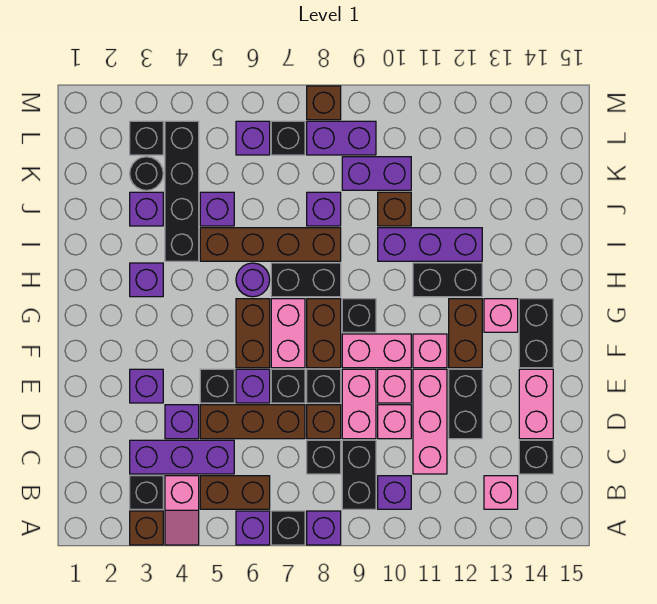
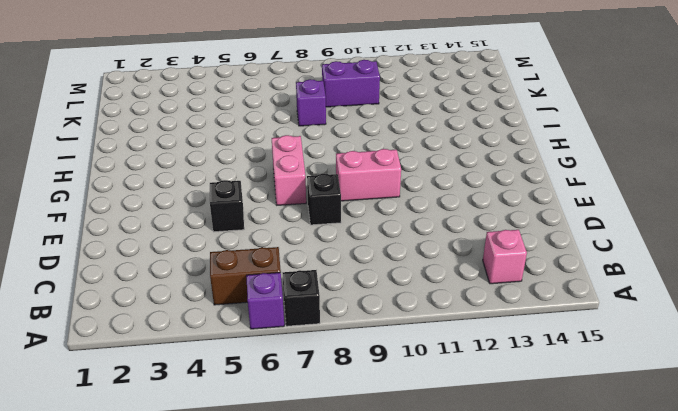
none -> brown 1x1 brick [130,511,163,545]
none -> pink 1x2 slope [165,476,199,545]
none -> purple 1x1 brick [307,511,341,545]
none -> black 1x1 brick [130,476,163,509]

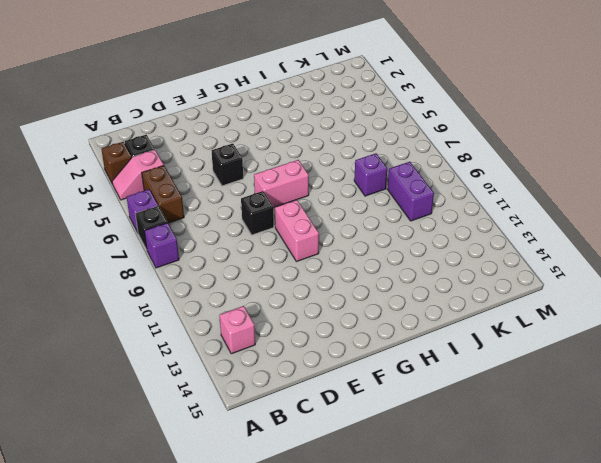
none -> black 1x2 brick [342,440,376,509]
none -> purple 1x1 brick [378,476,411,509]
none -> purple 1x3 brick [130,440,234,474]
none -> black 1x1 brick [307,440,341,474]

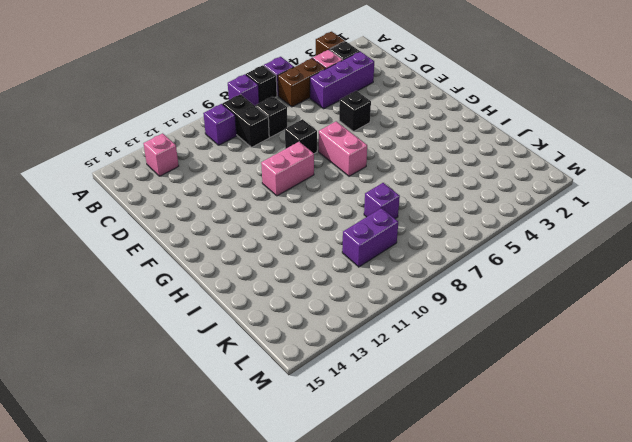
none -> pink 1x3 brick [413,369,447,474]
none -> black 1x1 brick [519,440,553,474]
none -> purple 1x1 brick [165,405,199,439]
none -> brown 1x3 brick [200,405,305,439]

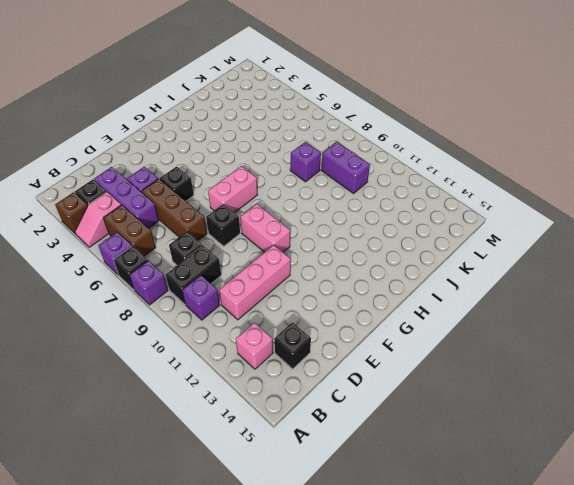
none -> brown 1x1 brick [307,405,341,439]
none -> pink 1x2 brick [342,369,376,439]
none -> pink 1x1 brick [378,405,411,439]
none -> black 1x2 brick [449,369,482,439]

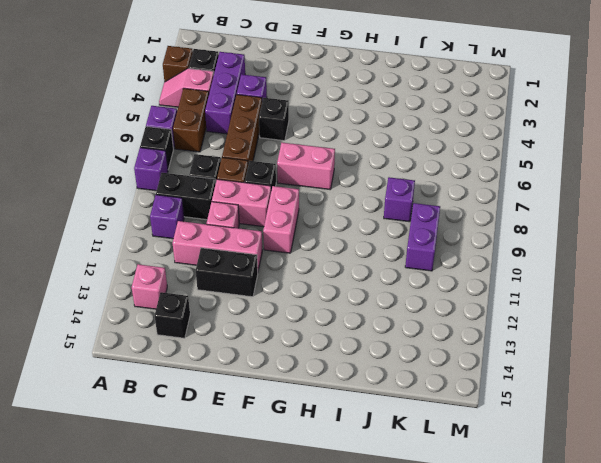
none -> pink 1x2 brick [519,369,553,439]
none -> purple 1x1 brick [130,369,163,403]
none -> purple 1x1 brick [236,369,270,403]
none -> black 1x1 brick [271,369,305,403]

